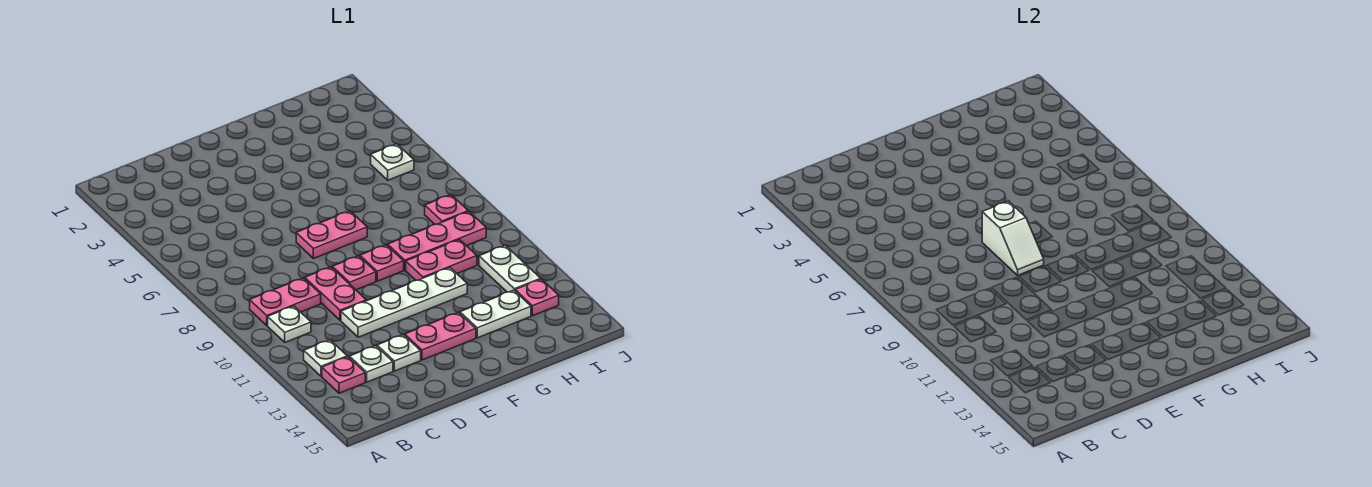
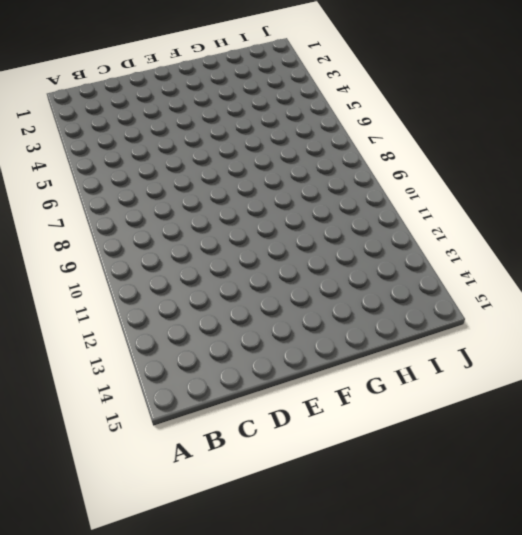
none -> pink 1x2 plate [250,278,321,325]
none -> white 1x1 plate [268,306,311,342]
none -> white 1x1 plate [304,340,347,376]

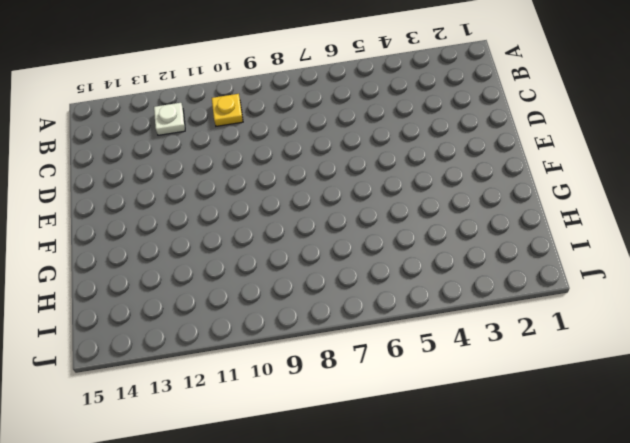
yellow 1x1 plate [212,94,243,126] -> white 1x1 plate [268,306,311,342]
none -> pink 1x2 plate [250,278,321,325]
none -> pink 1x1 plate [322,357,365,393]
none -> white 1x1 plate [349,346,393,382]

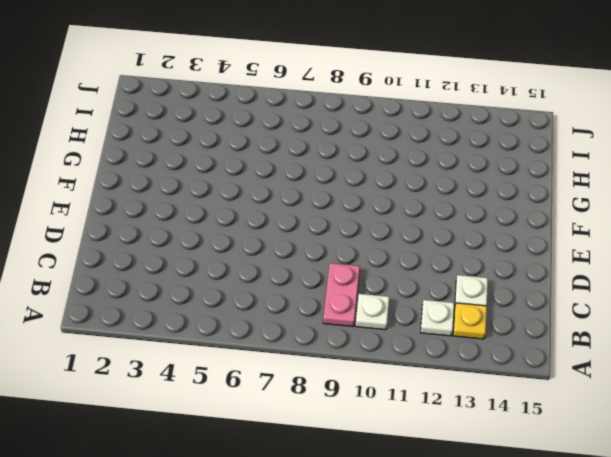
yellow 1x1 plate [453,303,487,339] -> pink 1x1 plate [322,357,365,393]
none -> pink 1x2 plate [305,267,366,320]
none -> white 1x4 plate [341,268,467,337]
none -> white 1x1 plate [377,335,421,371]

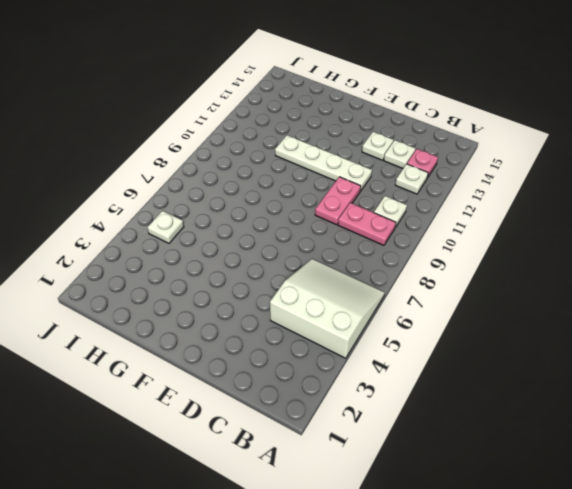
white 3x3 slope [270,259,385,358] -> none
none -> pink 1x2 plate [296,211,367,259]
none -> pink 1x1 plate [332,256,376,290]
none -> pink 1x2 plate [405,312,476,360]

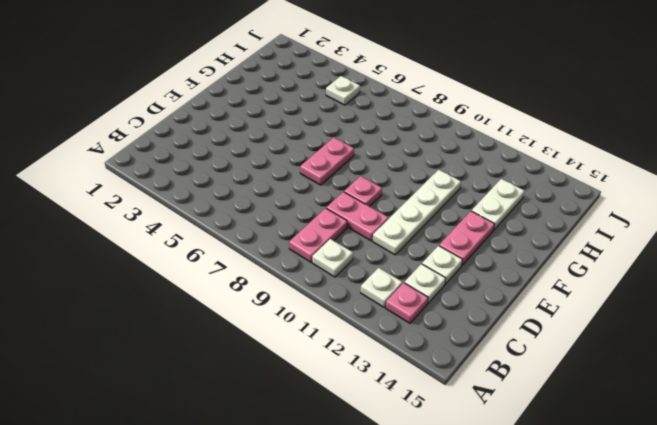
none -> pink 1x1 plate [360,245,404,281]
none -> pink 1x3 plate [388,212,486,270]
none -> pink 1x2 plate [406,240,477,280]

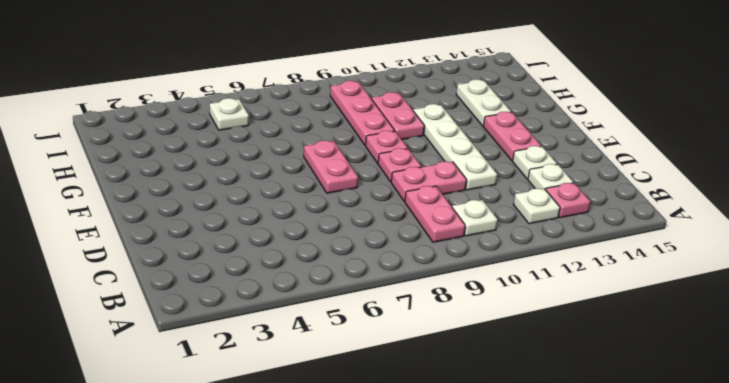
none -> pink 1x1 plate [425,195,468,224]
none -> white 1x2 plate [479,245,541,292]
none -> pink 1x1 plate [515,279,559,316]

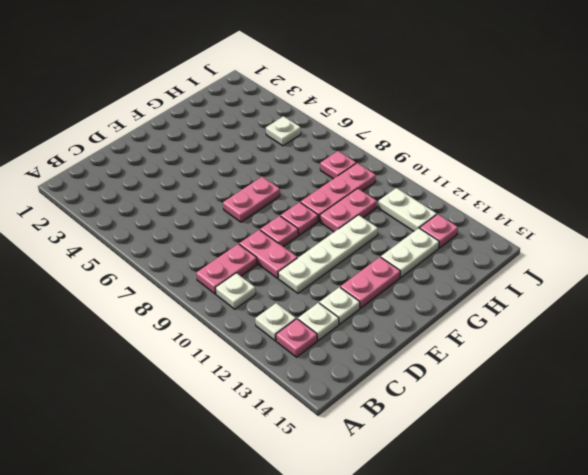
none -> white 1x2 slope [982,201,1044,275]

